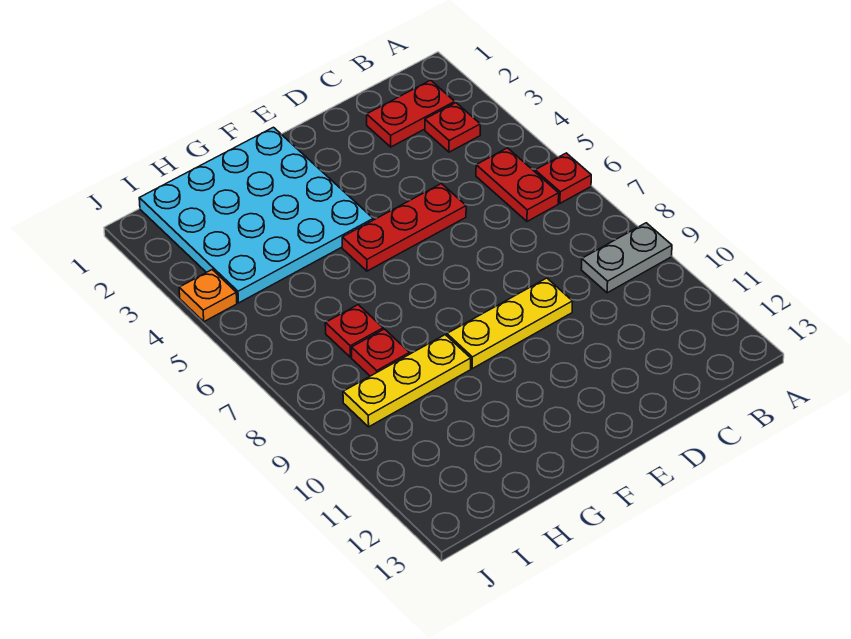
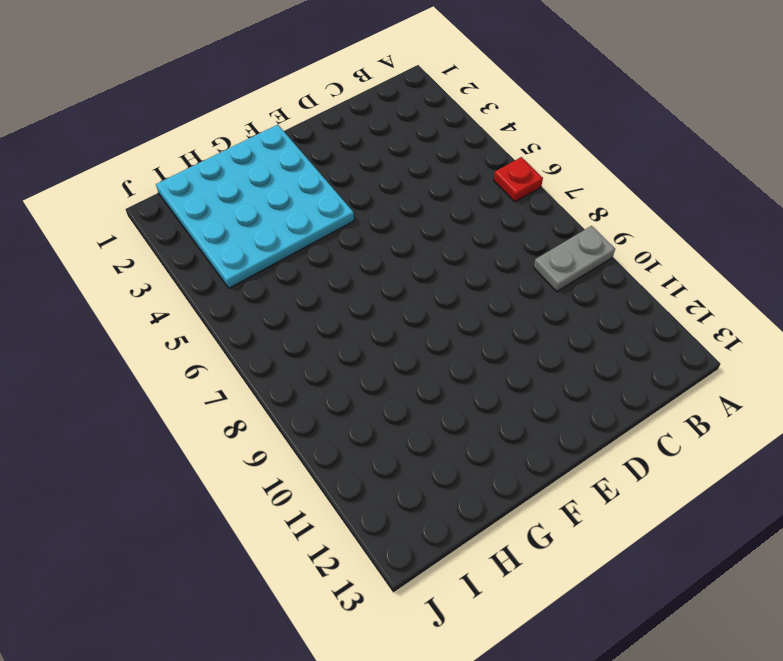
none -> red 1x2 plate [367,80,455,147]
none -> red 1x1 plate [425,103,480,152]
none -> red 1x2 plate [476,148,559,221]

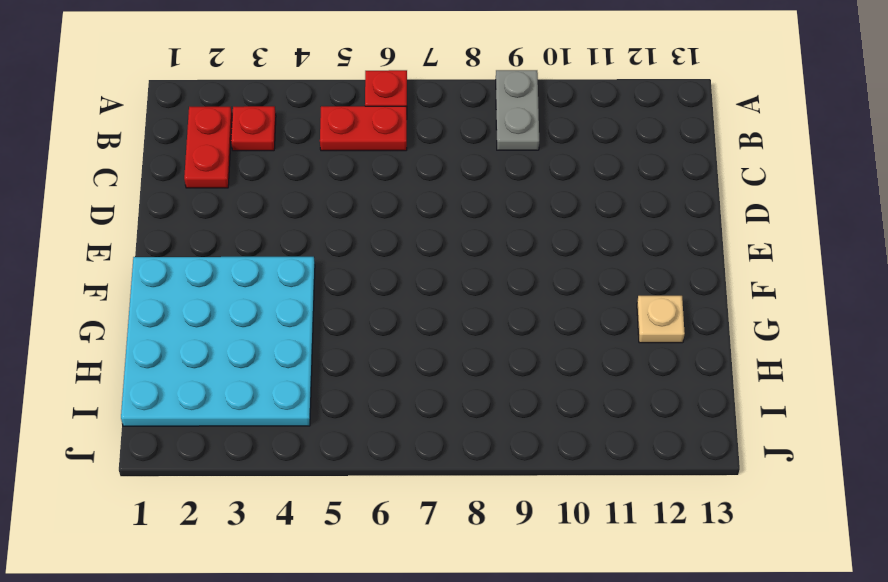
tan 1x1 plate [637,296,685,343] -> none
none -> red 1x3 plate [342,184,466,271]
none -> yellow 1x3 plate [447,278,573,368]
none -> yellow 1x3 plate [343,335,471,427]

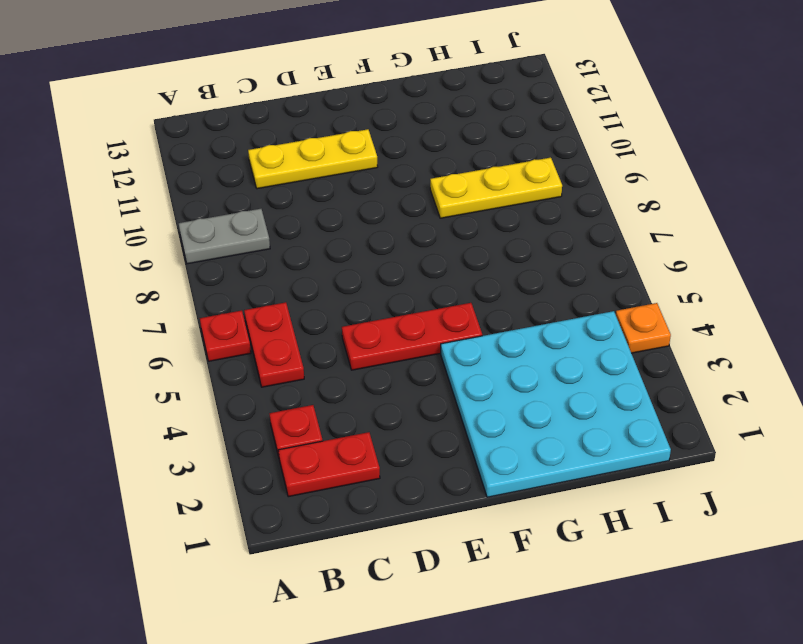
yellow 1x3 plate [248,129,378,189] -> yellow 1x3 plate moved to [447,278,573,368]
none -> red 1x1 plate [325,305,383,357]
none -> red 1x1 plate [352,329,410,376]

